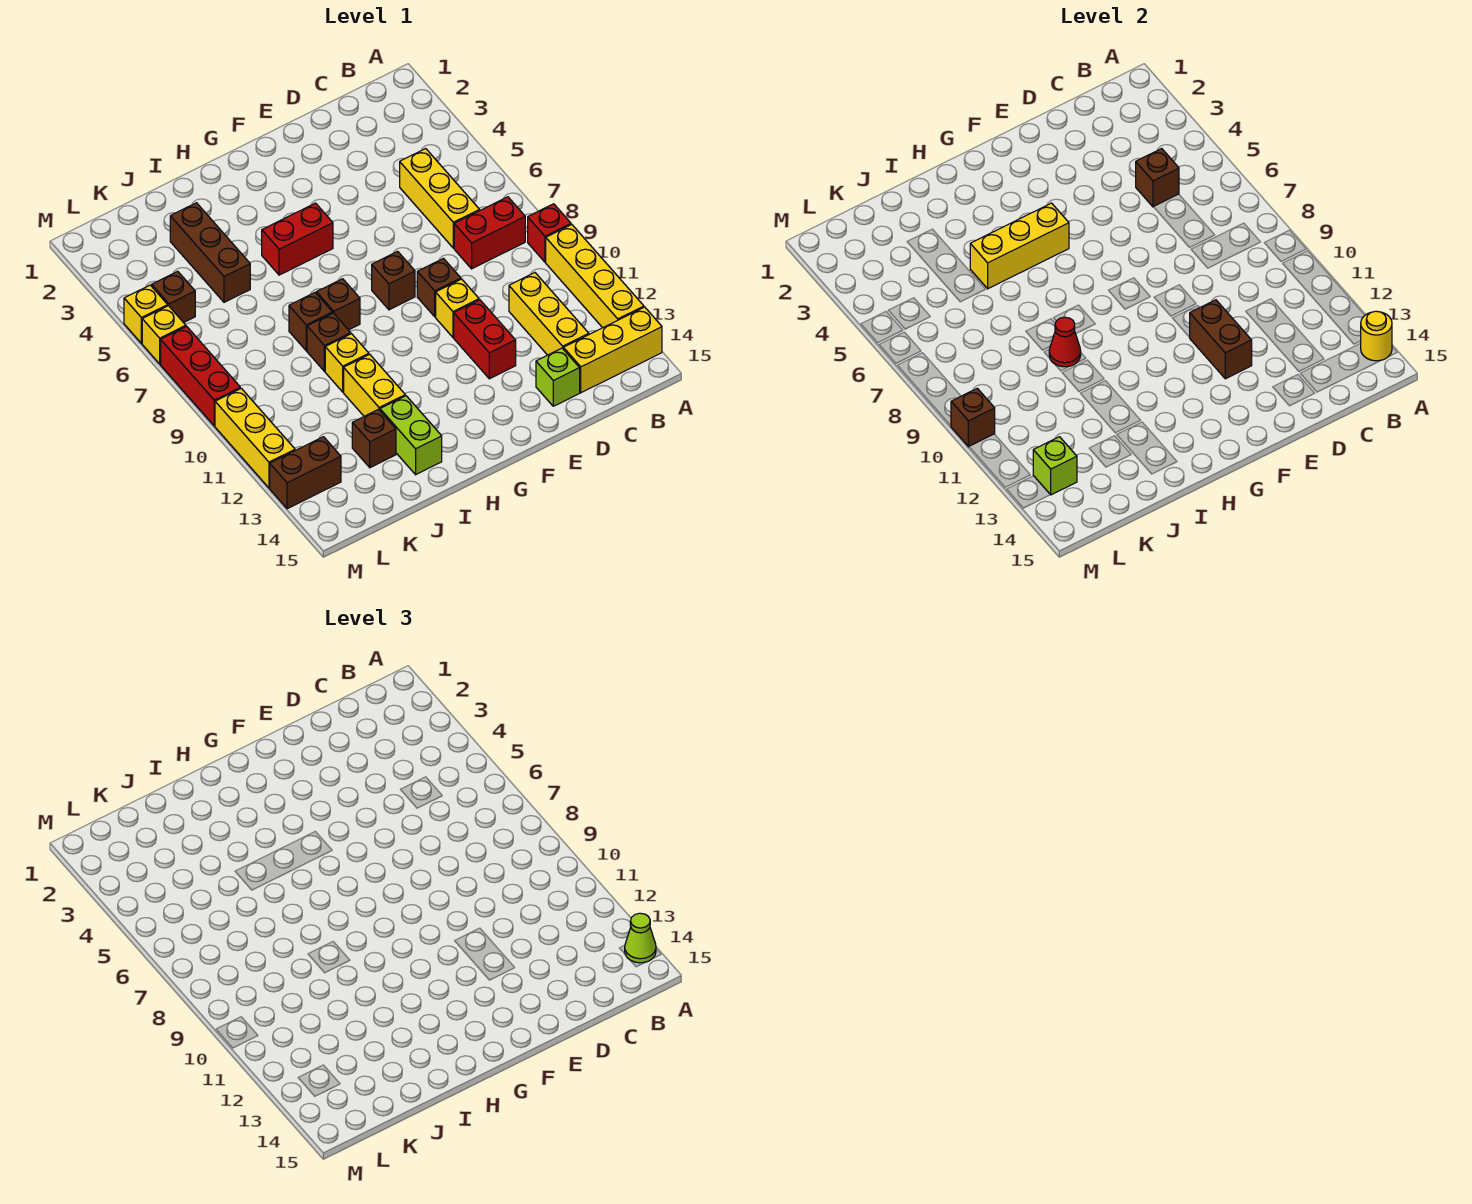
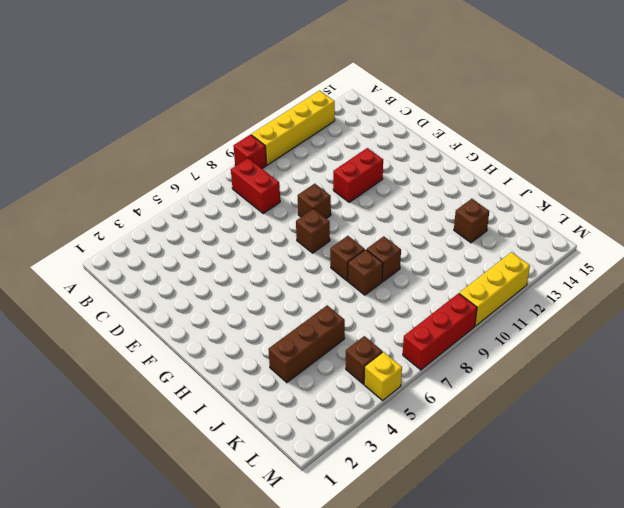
none -> yellow 1x3 brick [563,307,662,393]
none -> yellow 1x3 brick [400,149,480,248]
none -> yellow 1x3 brick [509,273,589,355]
none -> lime 1x1 brick [536,348,580,406]

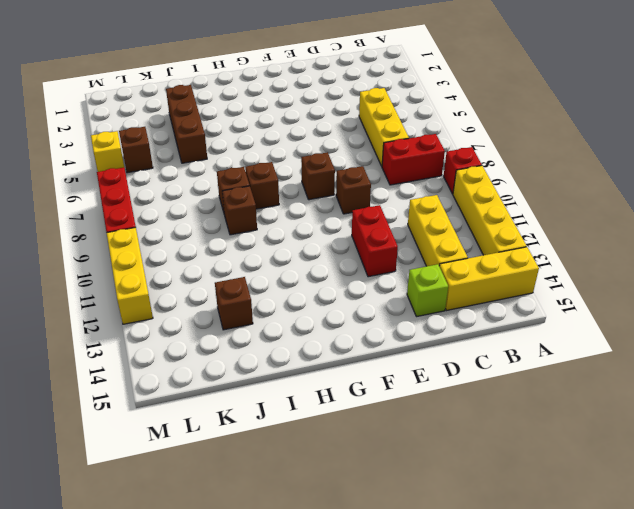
none -> yellow 1x1 brick [436,279,479,337]
none -> red 1x2 brick [262,203,333,275]
none -> yellow 1x1 brick [325,334,369,392]
none -> yellow 1x2 brick [344,354,405,416]

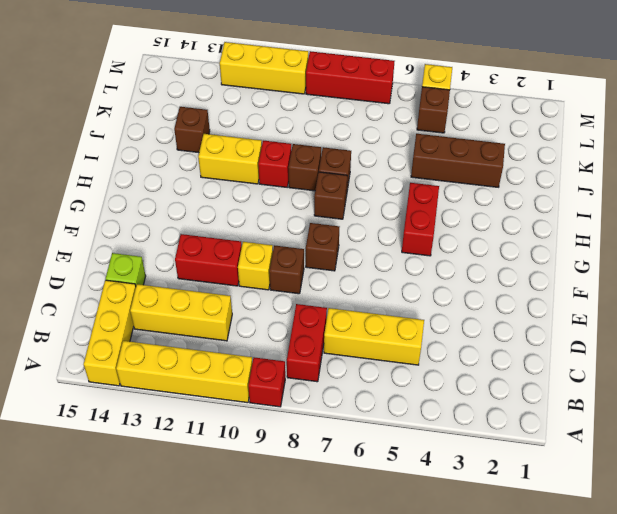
red 1x1 brick [258,141,291,187] -> yellow 1x1 brick [325,334,369,392]
none -> lime 1x2 brick [380,396,442,475]
none -> brown 1x2 brick [270,437,341,509]
none -> yellow 1x1 brick [142,306,186,364]
none -> yellow 1x1 round brick [1361,311,1392,361]

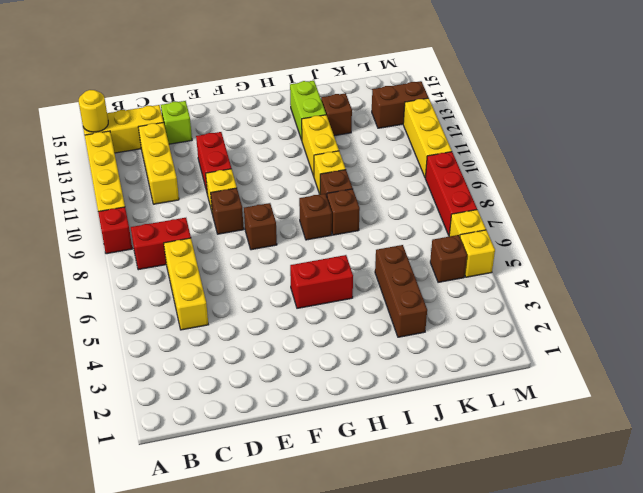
none -> brown 1x1 brick [1136,149,1179,207]
none -> brown 1x2 brick [1190,300,1252,379]
none -> yellow 1x3 brick [970,203,1069,289]
none -> red 1x1 cone [1049,317,1081,367]

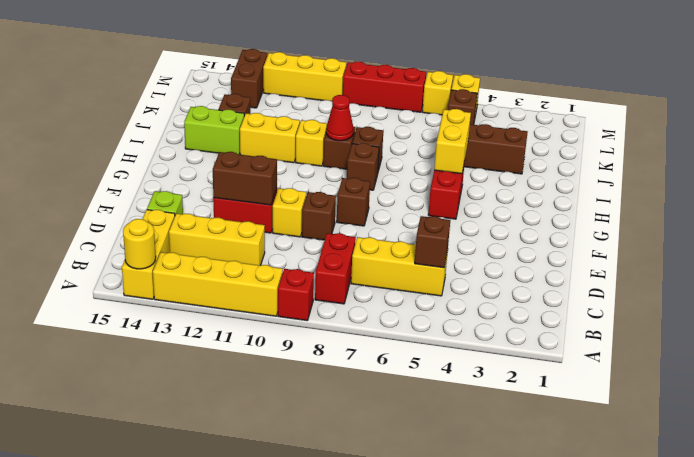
yellow 1x2 brick [434,109,471,174] -> yellow 1x3 brick [970,203,1069,289]
none -> lime 1x1 brick [1033,437,1077,495]
none -> brown 1x1 brick [951,388,995,447]
none -> lime 1x1 cone [625,913,656,963]

